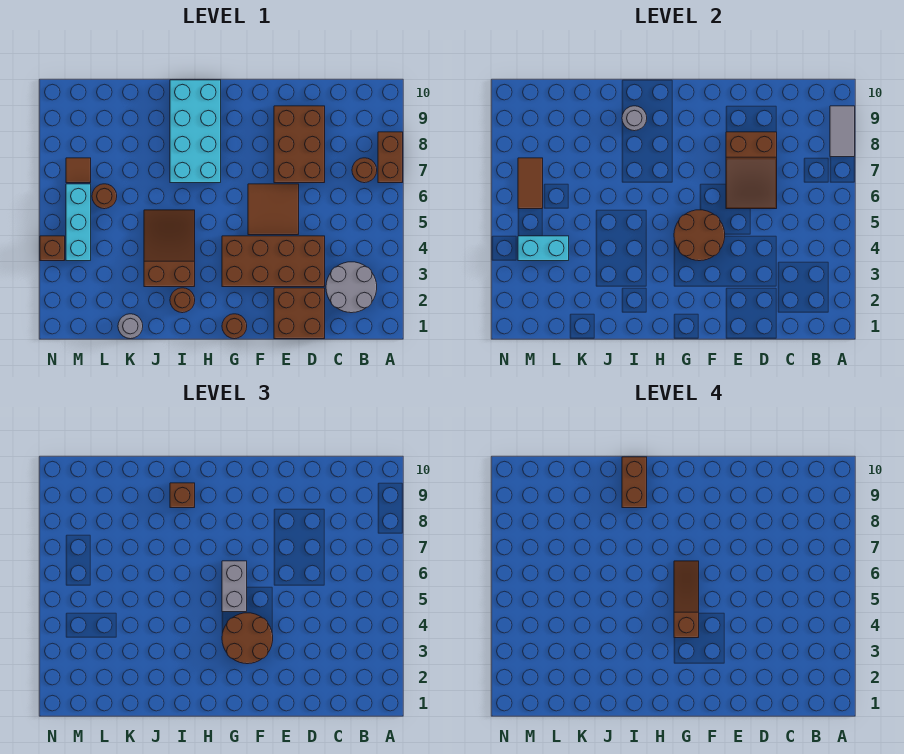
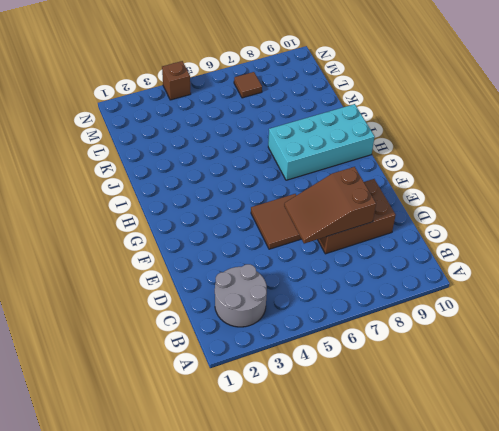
none -> brown 1x2 brick [378,132,403,183]
none -> brown 1x1 round brick [352,158,377,183]
none -> brown 2x2 brick [274,288,325,339]

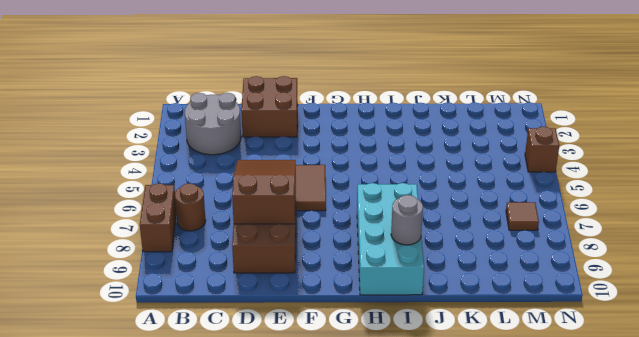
none -> brown 2x4 brick [222,236,325,287]
none -> brown 1x1 round brick [222,314,247,339]
none -> brown 1x1 round brick [170,288,195,313]

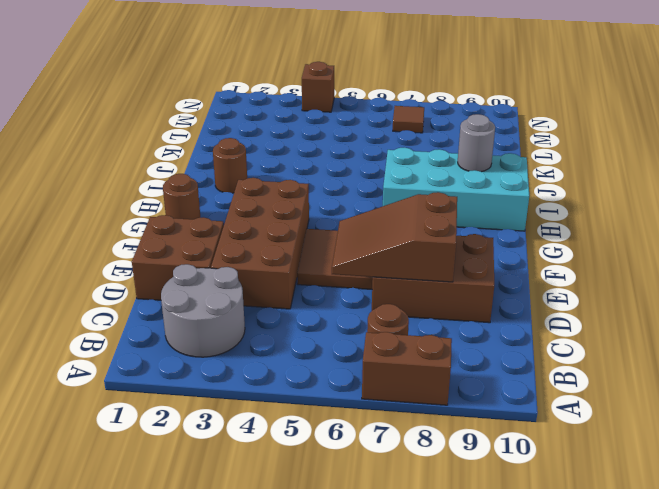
none -> brown 2x3 slope [144,210,195,287]
none -> grey 1x1 round brick [118,314,143,339]
none -> brown 1x1 round brick [92,184,117,209]

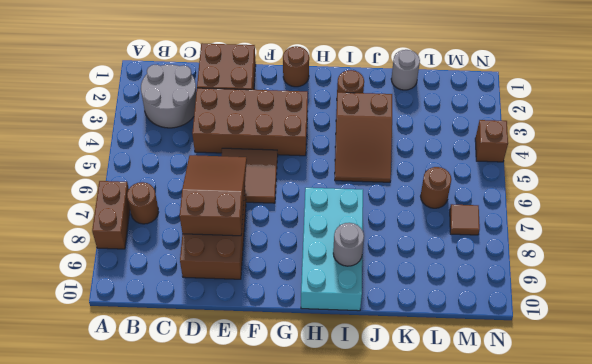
none -> cyan 1x3 brick [66,184,91,261]
none -> grey 1x2 tile [830,106,855,157]
none -> brown 2x2 round brick [674,210,725,261]

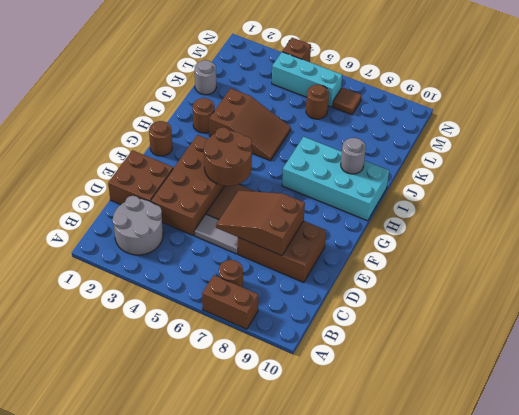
grey 1x2 tile [194,214,238,254] -> grey 1x2 tile moved to [830,106,855,157]
none -> cyan 1x2 brick [518,236,569,261]
none -> brown 1x2 tile [518,158,543,209]
none -> brown 2x2 round brick [222,613,273,664]

